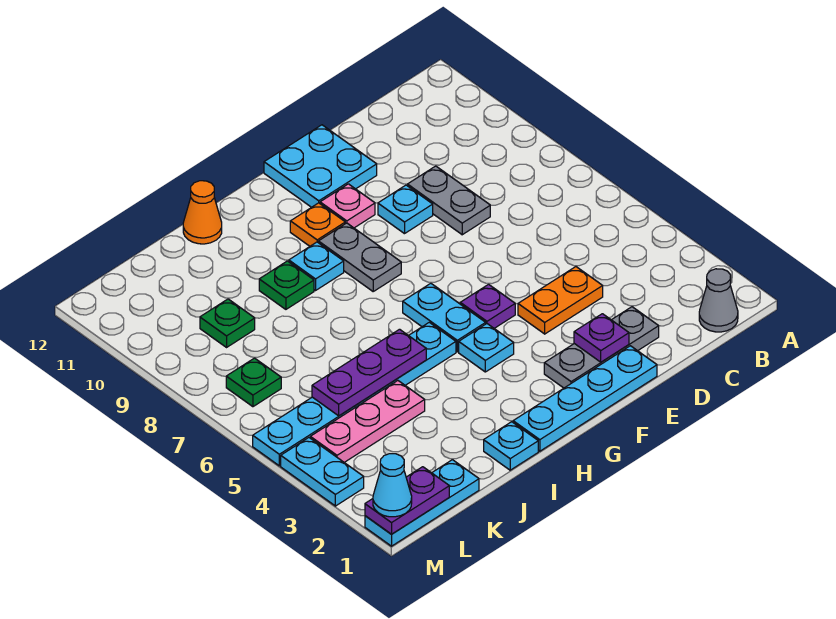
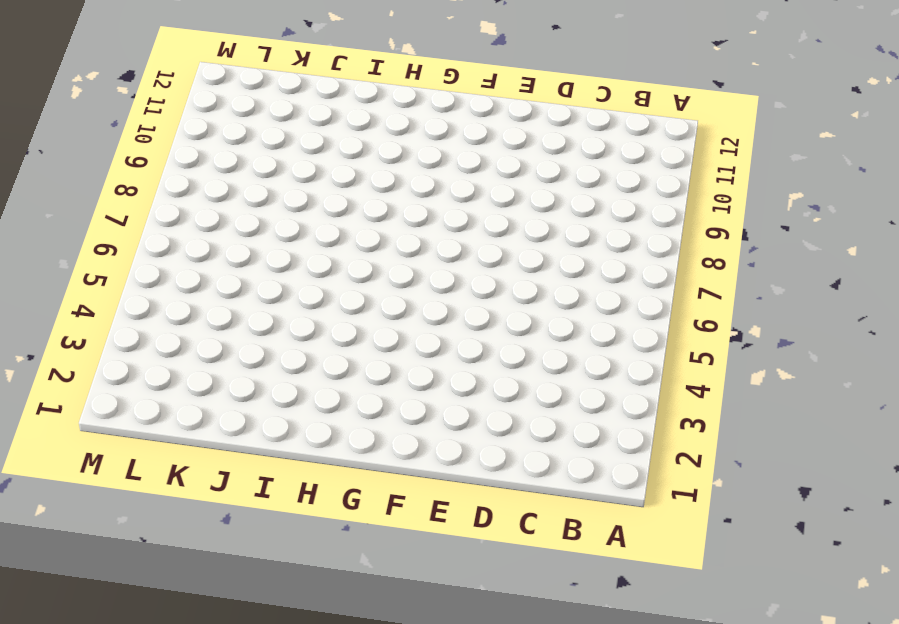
none -> grey 1x1 cone [699,269,738,332]
none -> grey 1x3 plate [544,307,659,388]
none -> orange 1x2 plate [518,267,603,334]

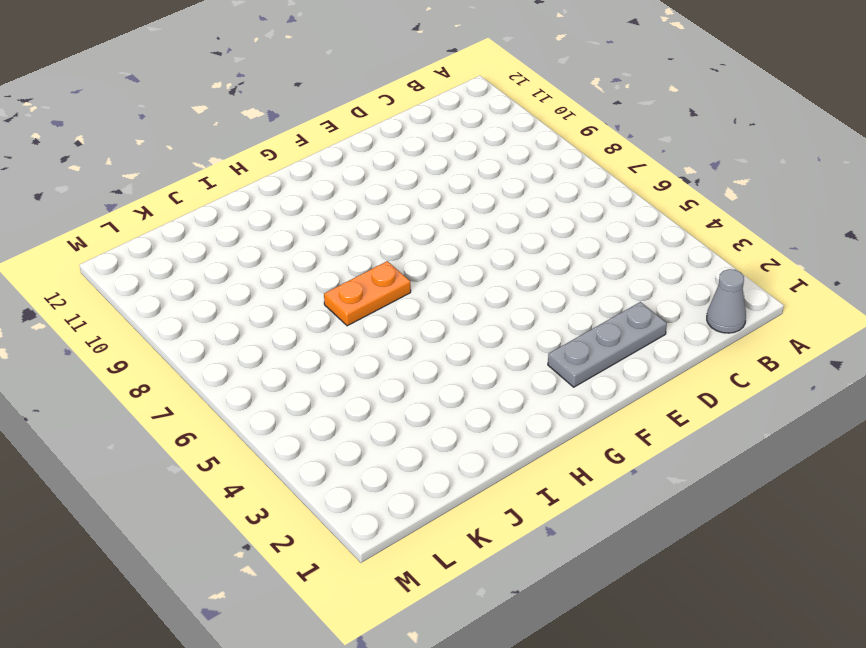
orange 1x2 plate [324,261,411,326] -> orange 1x2 plate moved to [518,267,603,334]
none -> grey 1x2 plate [408,166,490,235]
none -> cyan 1x4 plate [513,346,657,451]
none -> cyan 1x1 plate [378,185,433,234]

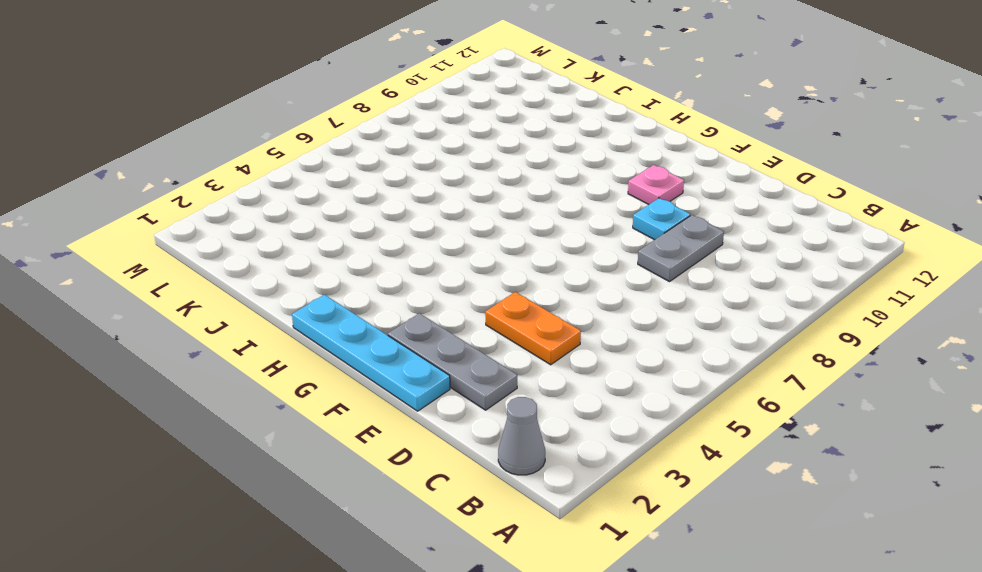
none -> cyan 2x2 plate [264,125,377,207]
none -> purple 1x1 plate [460,284,515,328]
none -> cyan 1x1 plate [459,324,514,372]

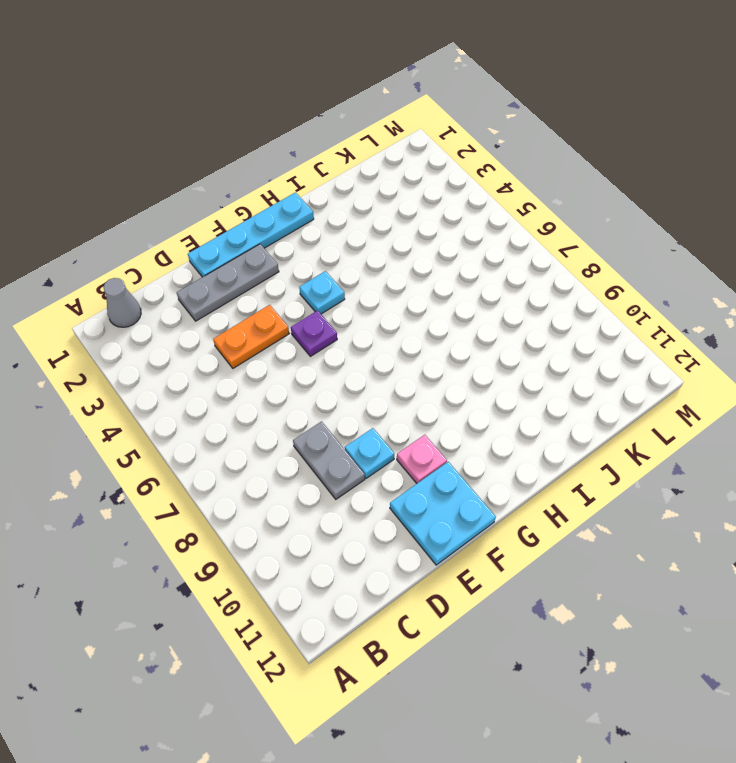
none -> cyan 1x2 plate [403,283,486,352]
none -> grey 1x2 plate [319,223,401,291]
none -> orange 1x1 plate [290,203,345,246]

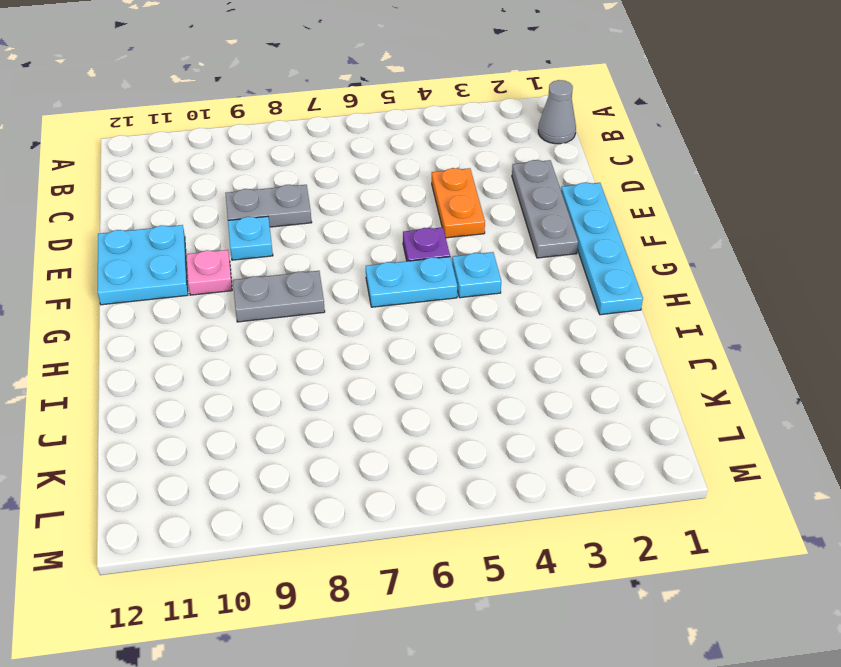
none -> orange 1x1 plate [290,203,345,246]
none -> cyan 1x6 plate [253,322,456,466]
none -> cyan 1x1 plate [289,242,344,290]

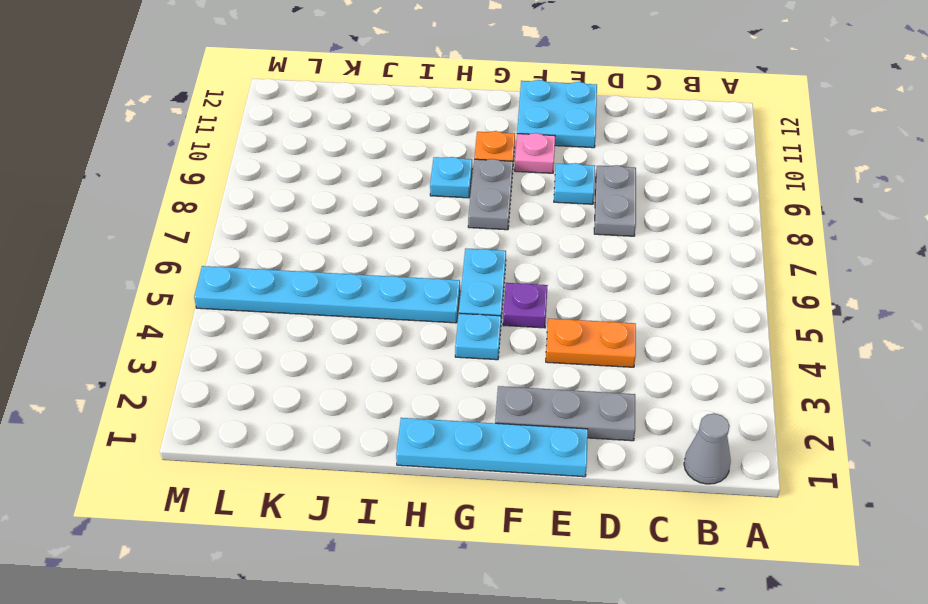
none -> cyan 1x1 plate [484,422,538,470]
none -> green 1x1 plate [259,261,314,309]
none -> orange 1x1 cone [183,181,222,244]

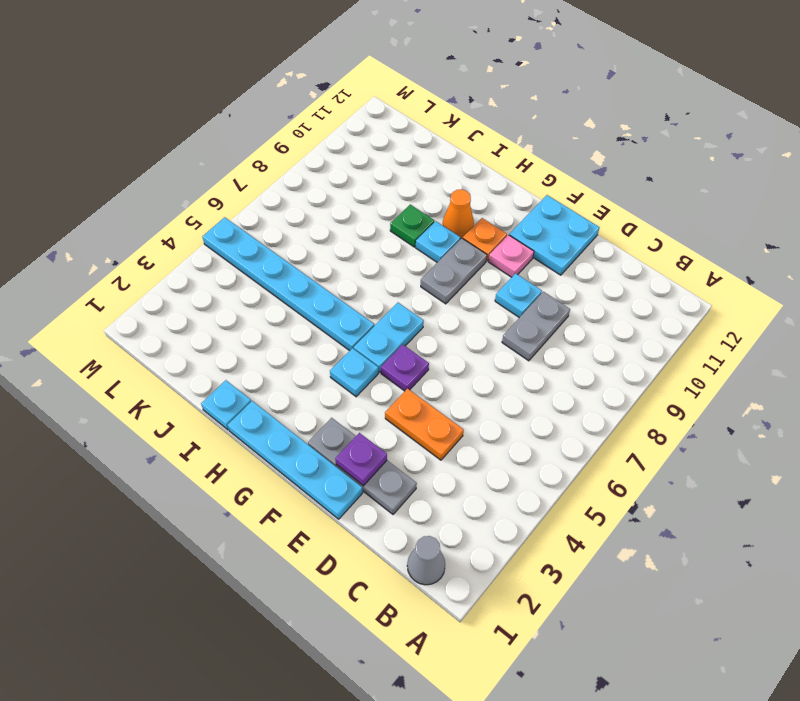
orange 1x1 cone [443,189,474,239] -> orange 1x1 cone moved to [183,181,222,244]
none -> pink 1x3 plate [310,381,425,463]
none -> cyan 1x3 plate [365,460,479,546]
none -> green 1x1 plate [200,299,255,347]

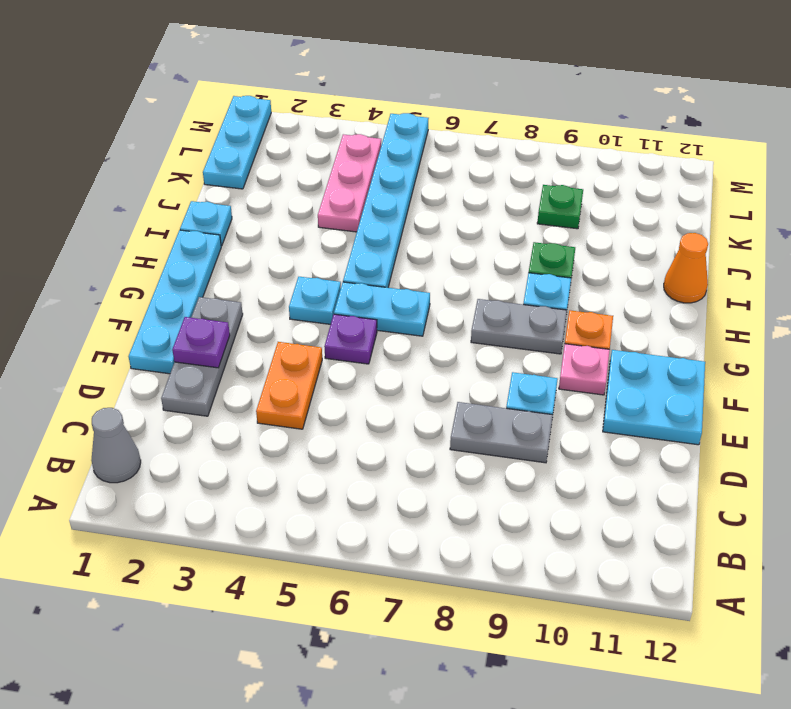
none -> green 1x1 plate [226,358,281,407]
none -> cyan 1x2 plate [281,438,364,506]
none -> purple 1x3 plate [312,329,426,416]

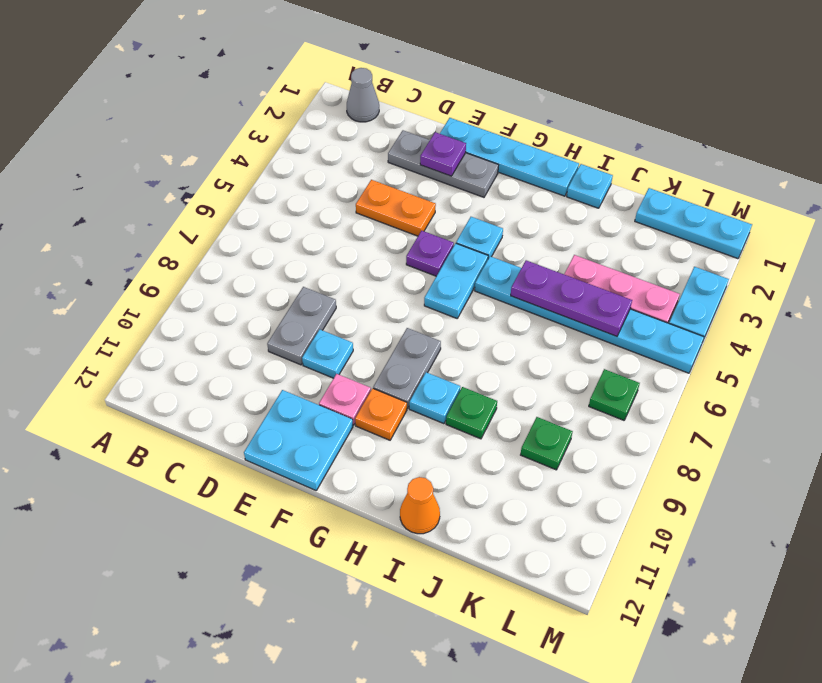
none -> purple 1x2 plate [365,467,449,534]
none -> cyan 1x1 cone [373,454,412,517]

